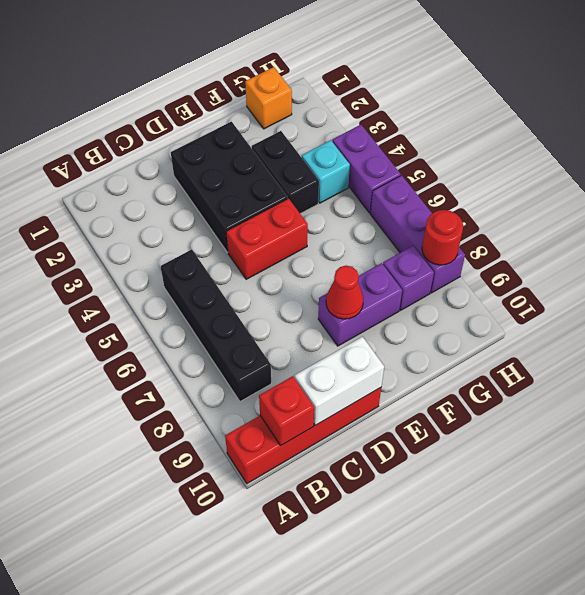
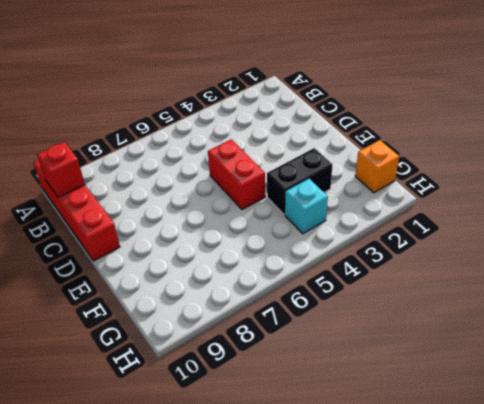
none -> black 1x4 brick [161,249,271,402]
none -> black 2x3 brick [171,122,288,252]
none -> purple 1x2 brick [318,263,402,346]

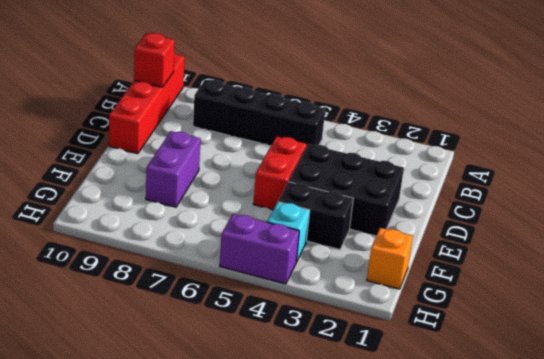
none -> purple 1x1 brick [383,246,434,310]
none -> purple 1x3 brick [370,175,465,293]
none -> white 1x2 brick [295,337,384,425]

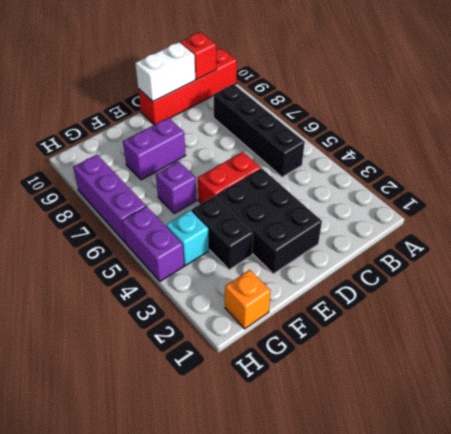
purple 1x1 brick [156,161,197,214] -> purple 1x1 brick moved to [383,246,434,310]
none -> red 1x1 cone [326,266,363,319]
none -> red 1x1 round brick [422,210,463,265]

